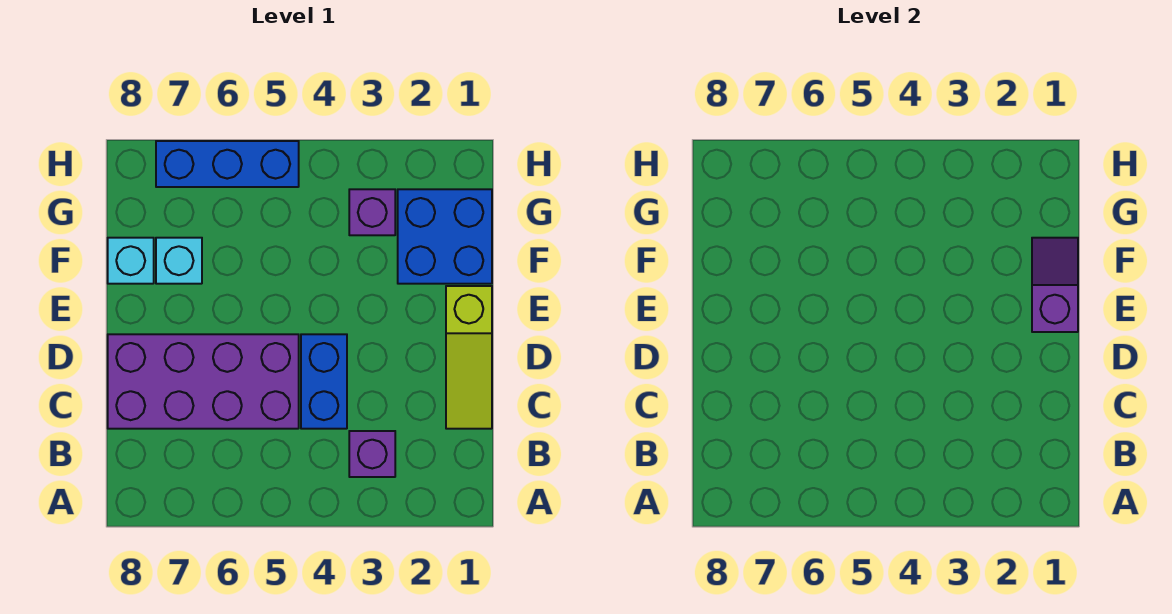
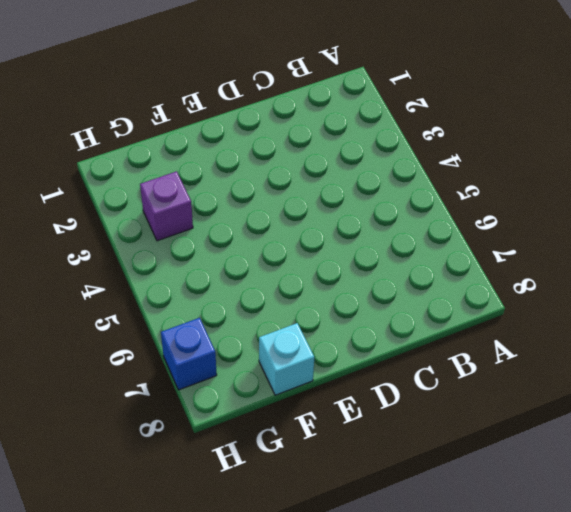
blue 1x1 brick [161,318,217,390] -> blue 1x3 brick [156,141,299,187]
none -> purple 1x1 brick [349,431,395,477]
none -> lime 1x3 slope [446,286,492,429]

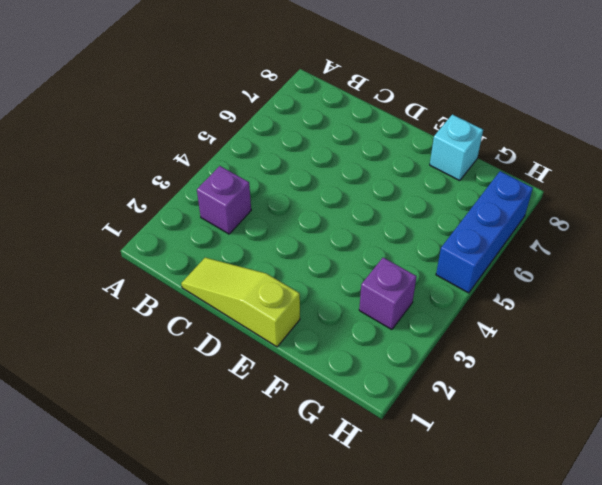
none -> blue 1x2 brick [301,334,347,429]
none -> purple 2x4 brick [108,334,299,429]

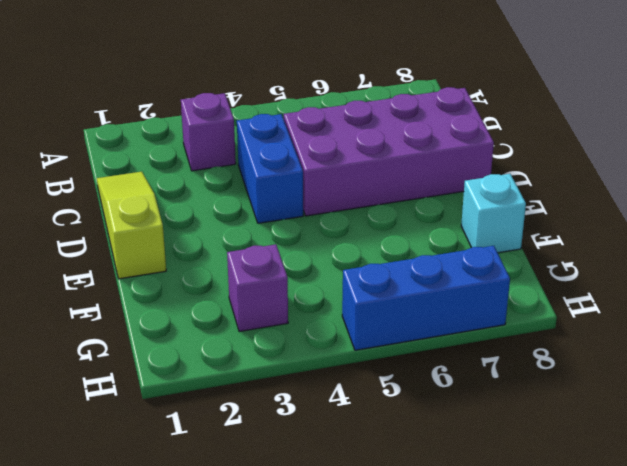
none -> blue 2x2 brick [398,189,492,284]
none -> cyan 1x1 brick [156,238,202,284]

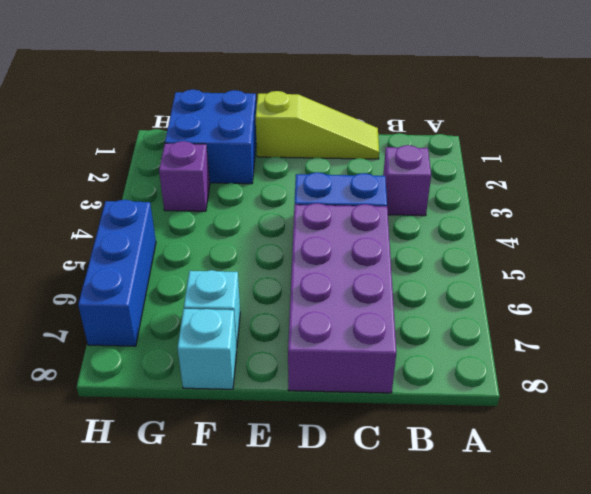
none -> purple 1x2 slope [1032,238,1078,332]

